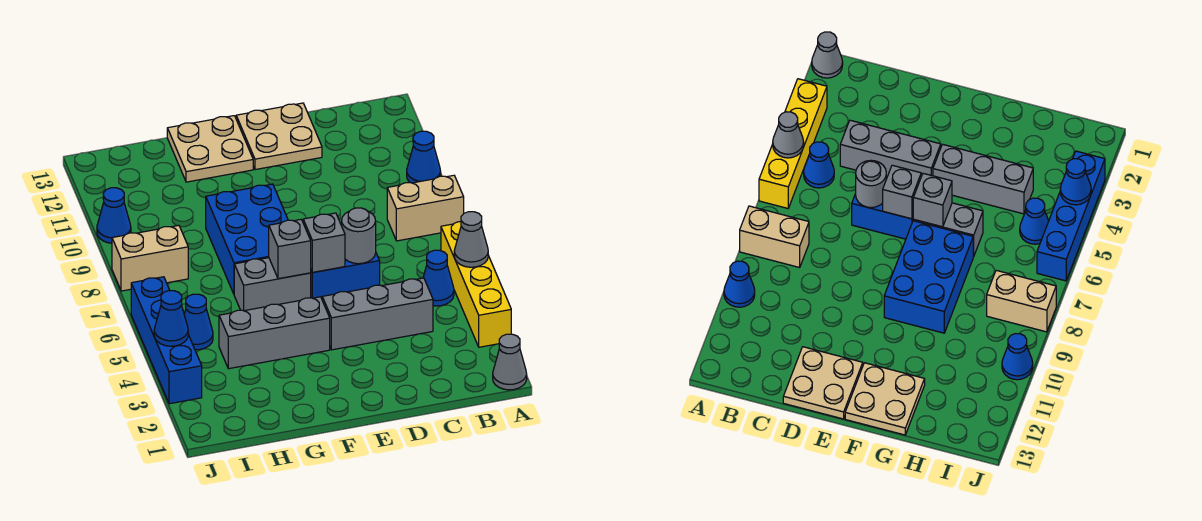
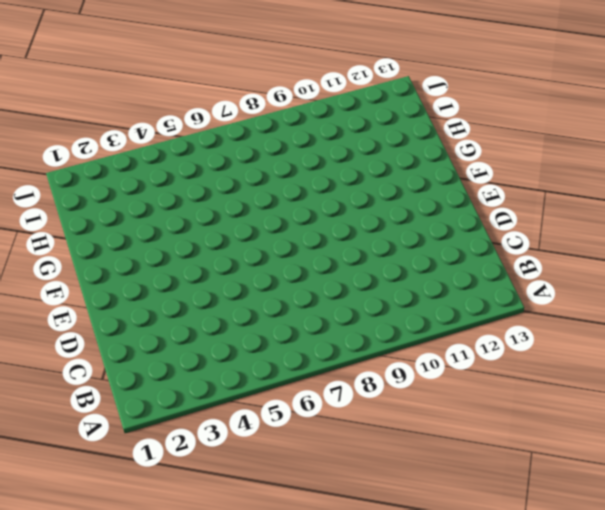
none -> grey 1x1 cone [493,334,527,390]
none -> yellow 1x4 brick [441,222,511,347]
none -> tan 1x2 brick [387,175,464,241]

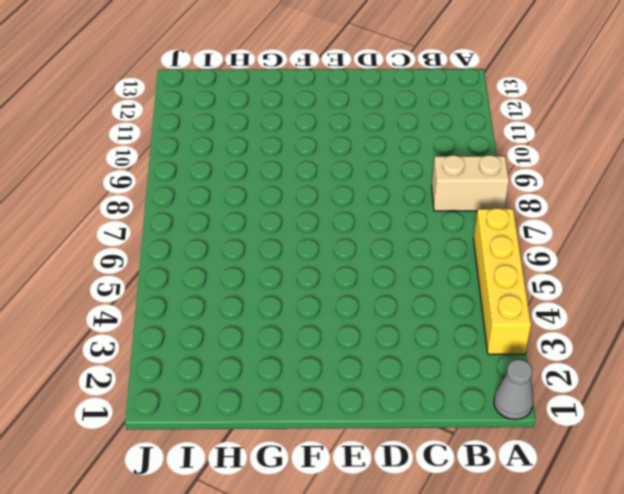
none -> blue 1x1 cone [407,131,441,183]
none -> blue 1x1 cone [423,250,454,306]
none -> grey 1x3 brick [322,278,433,350]

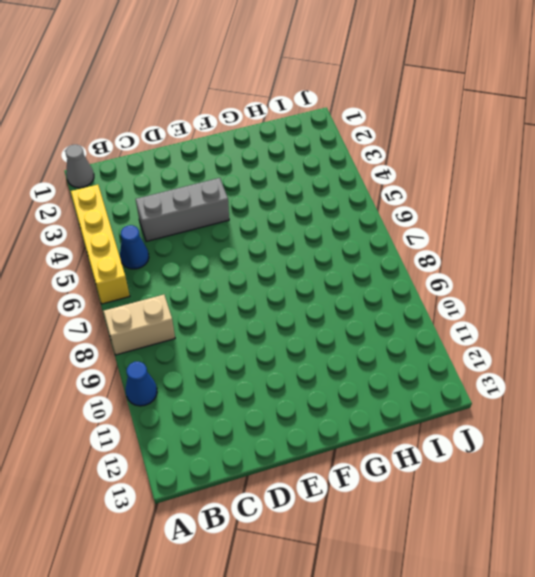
none -> blue 1x2 brick [311,253,380,299]
none -> tan 2x2 plate [236,103,322,170]
none -> grey 1x3 brick [219,297,330,369]

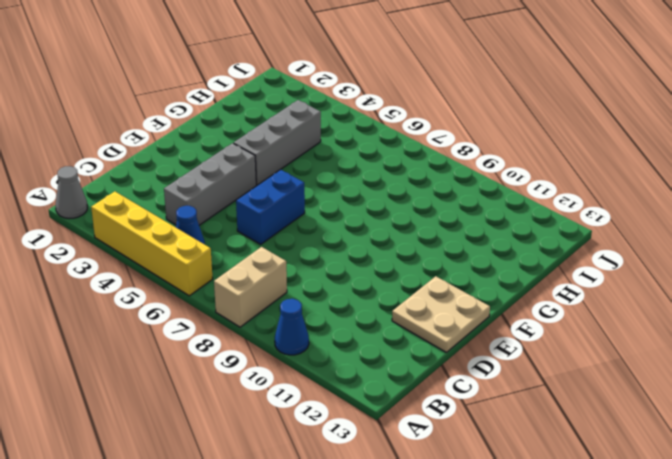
none -> grey 1x2 brick [234,258,311,311]
none -> blue 2x3 brick [206,184,288,294]
none -> tan 2x2 plate [167,116,253,182]

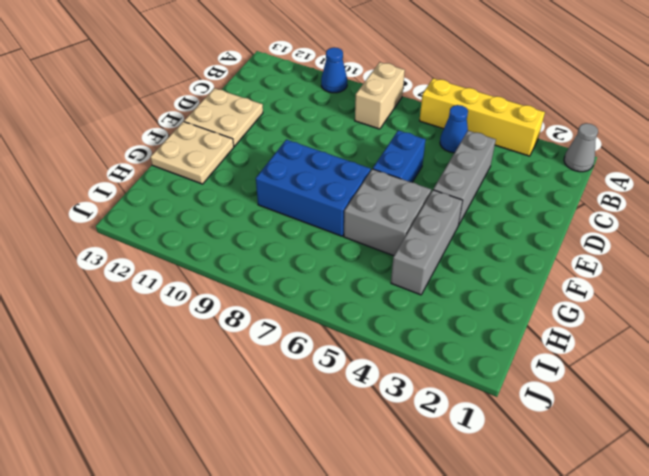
grey 2x2 brick [344,169,431,256] -> grey 1x2 brick [234,258,311,311]
none -> blue 1x1 cone [184,294,213,350]
none -> tan 1x2 brick [112,226,188,291]
none -> blue 1x4 brick [131,277,202,404]

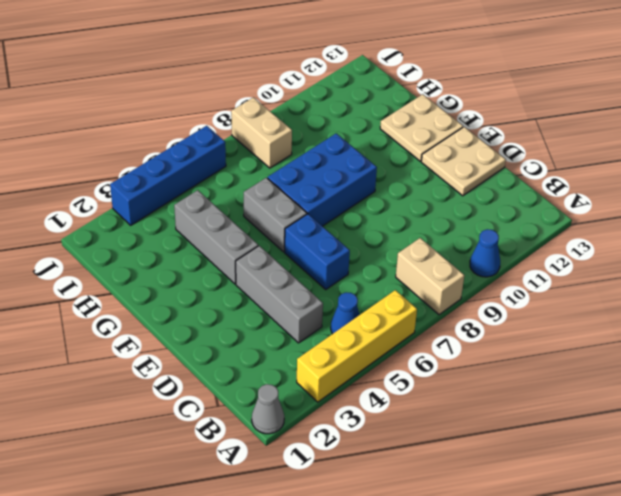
none -> blue 1x1 cone [184,294,213,350]
none -> blue 1x1 cone [97,188,131,243]
none -> grey 1x1 cone [454,212,488,267]

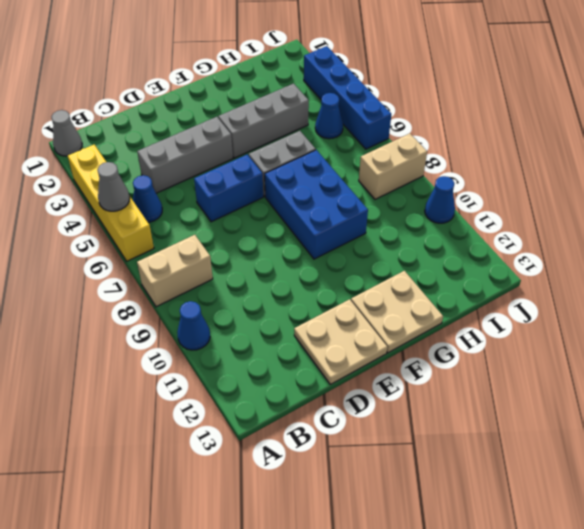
none -> grey 1x1 round brick [342,208,376,264]
none -> grey 1x1 brick [303,213,345,272]
none -> grey 1x1 brick [269,219,311,279]

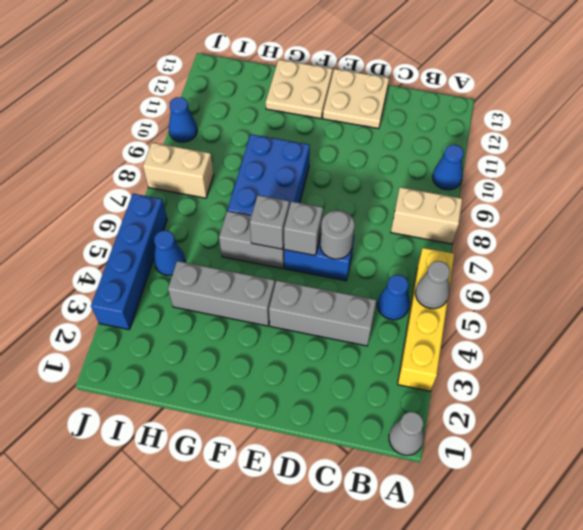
none -> blue 1x1 cone [154,291,188,346]

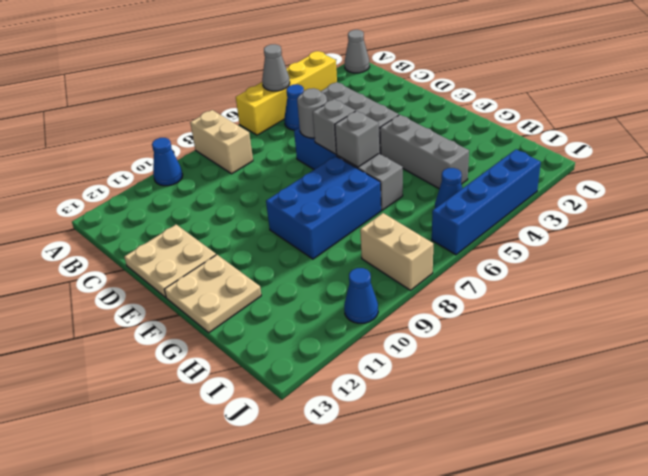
none -> blue 1x1 cone [154,291,188,346]

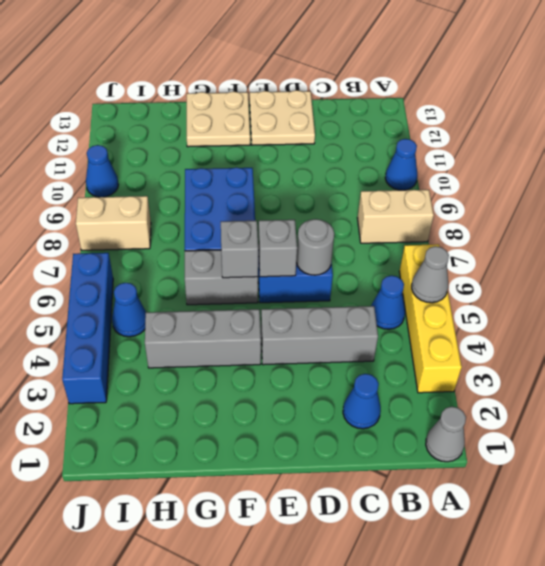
blue 1x1 cone [343,374,381,429] -> blue 1x1 cone moved to [154,291,188,346]

